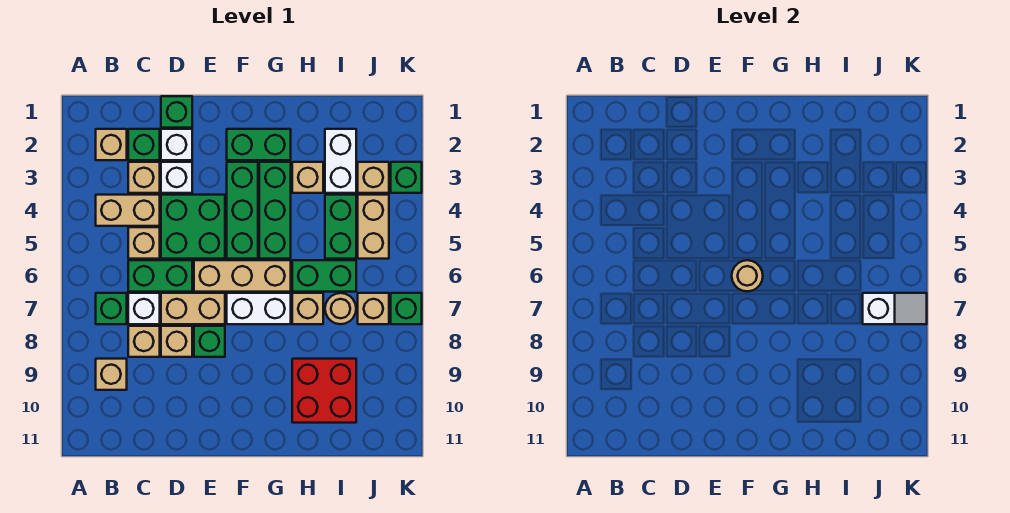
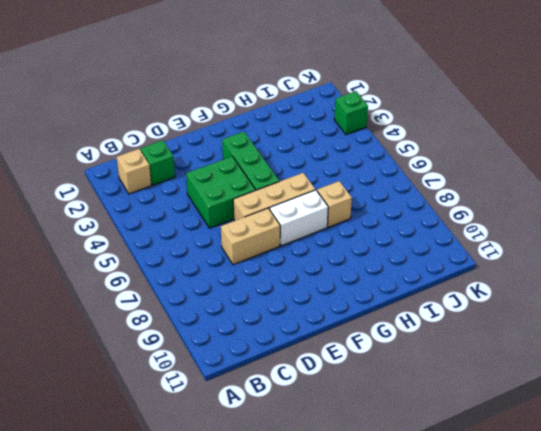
none -> tan 1x2 brick [96,195,160,226]
none -> green 1x1 brick [96,293,127,324]
none -> tan 1x1 brick [96,359,127,390]
none -> tan 1x1 brick [128,162,160,193]

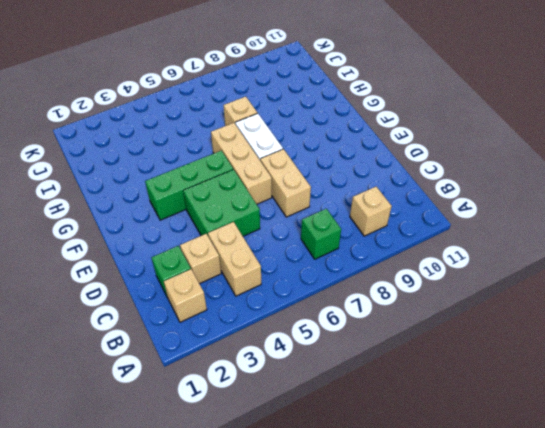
none -> tan 1x1 brick [128,227,160,259]
none -> green 1x2 brick [128,260,192,292]
none -> white 1x1 brick [128,293,160,324]
none -> tan 1x1 brick [128,326,160,357]

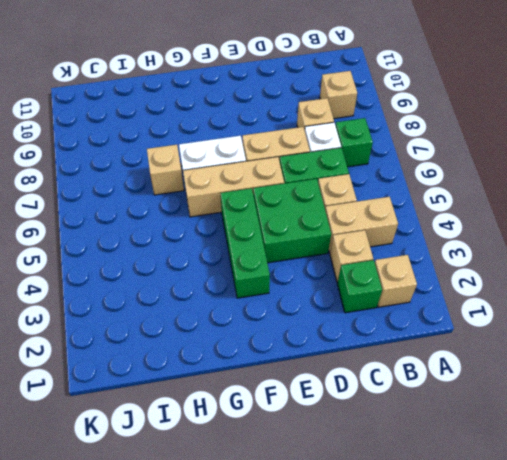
none -> green 1x1 brick [161,96,192,128]
none -> white 1x1 brick [161,129,192,160]
none -> white 1x1 brick [161,162,192,193]
none -> tan 1x1 brick [161,326,192,357]

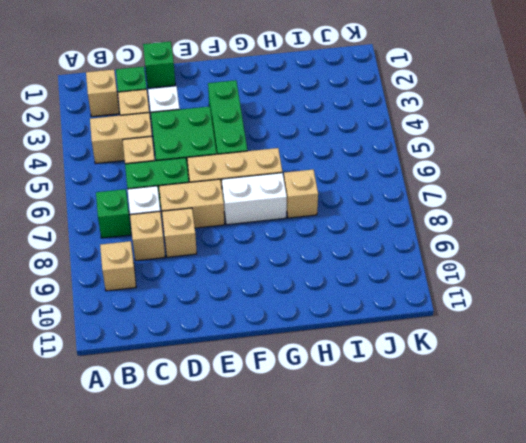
none -> white 1x1 brick [161,129,192,160]
none -> green 1x1 brick [194,326,225,357]
none -> green 1x2 brick [227,129,291,160]
none -> green 1x3 brick [259,162,291,259]

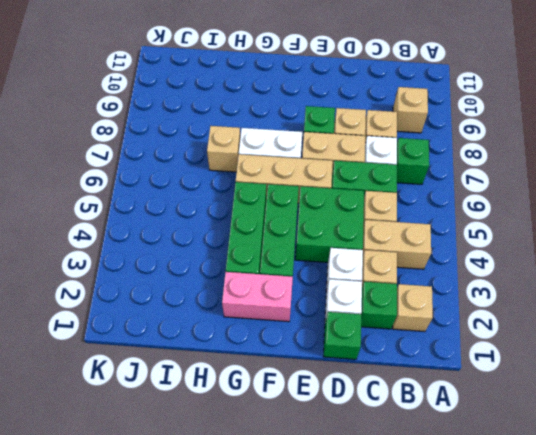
pink 1x2 brick [222,272,293,322] -> green 1x2 brick [227,129,291,160]
none -> tan 1x1 brick [292,162,323,193]
none -> green 1x2 brick [292,260,356,292]
none -> red 2x2 brick [292,359,356,423]
none -> white 1x2 brick [325,129,356,193]

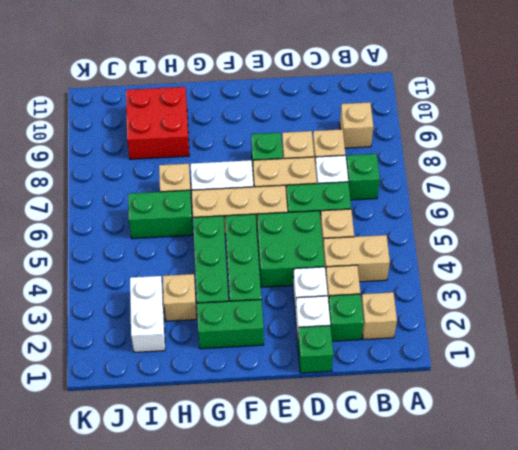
none -> green 1x2 brick [325,195,356,259]
none -> tan 1x1 round brick [325,293,356,324]
none -> tan 1x1 brick [358,162,389,193]
none -> tan 1x2 brick [358,195,389,259]

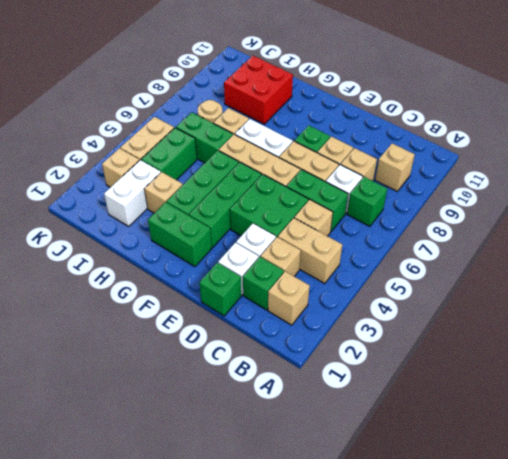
none -> tan 1x1 brick [358,293,389,324]
none -> green 1x1 brick [391,162,422,193]
none -> green 1x1 brick [391,293,422,324]
none -> tan 1x1 round brick [732,260,763,291]

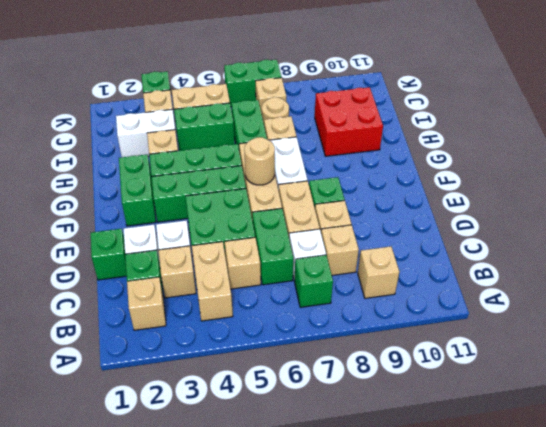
green 1x2 brick [224,60,282,107] -> green 1x1 brick [391,293,422,324]
none -> white 1x2 slope [863,293,927,324]

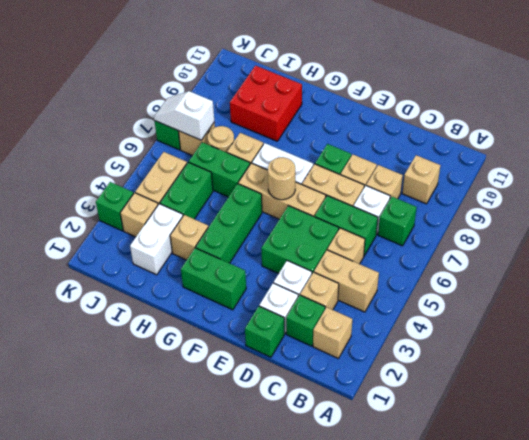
none -> green 1x3 brick [227,162,258,259]

